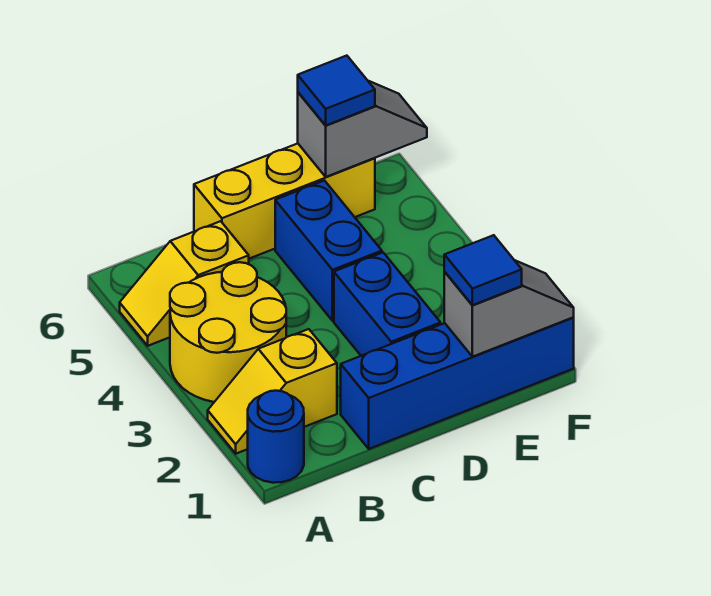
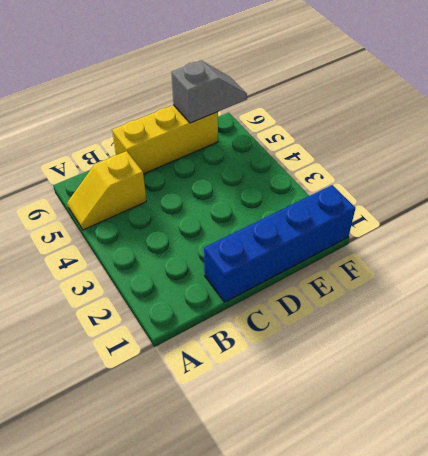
none -> blue 1x1 round brick [248,391,304,483]
none -> yellow 1x2 slope [208,329,337,454]
none -> yellow 2x2 round brick [170,262,286,402]

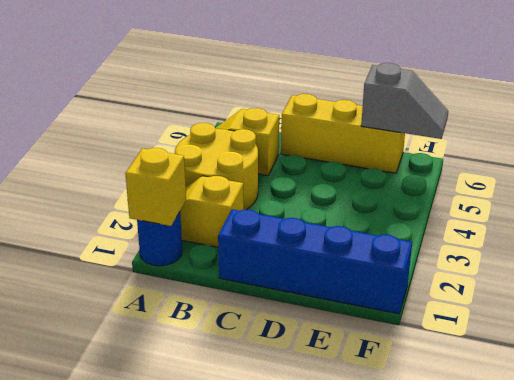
yellow 1x1 brick [125,148,186,226] -> none
none -> blue 1x2 brick [334,253,441,356]
none -> blue 1x2 brick [275,181,382,321]
none -> grey 1x2 slope [444,261,574,357]

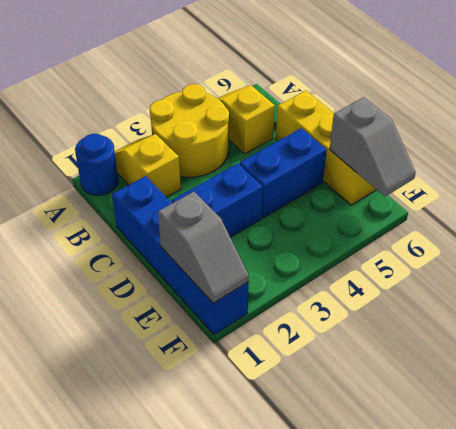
none -> blue 1x1 tile [444,235,522,305]
none -> blue 1x1 tile [298,56,375,125]

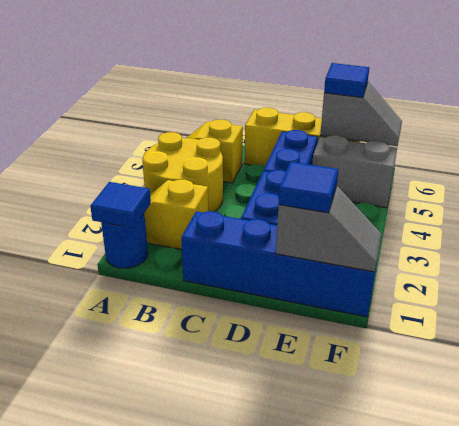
blue 1x1 tile [90,182,151,228] -> none
grey 1x2 brick [312,135,397,208] -> none

